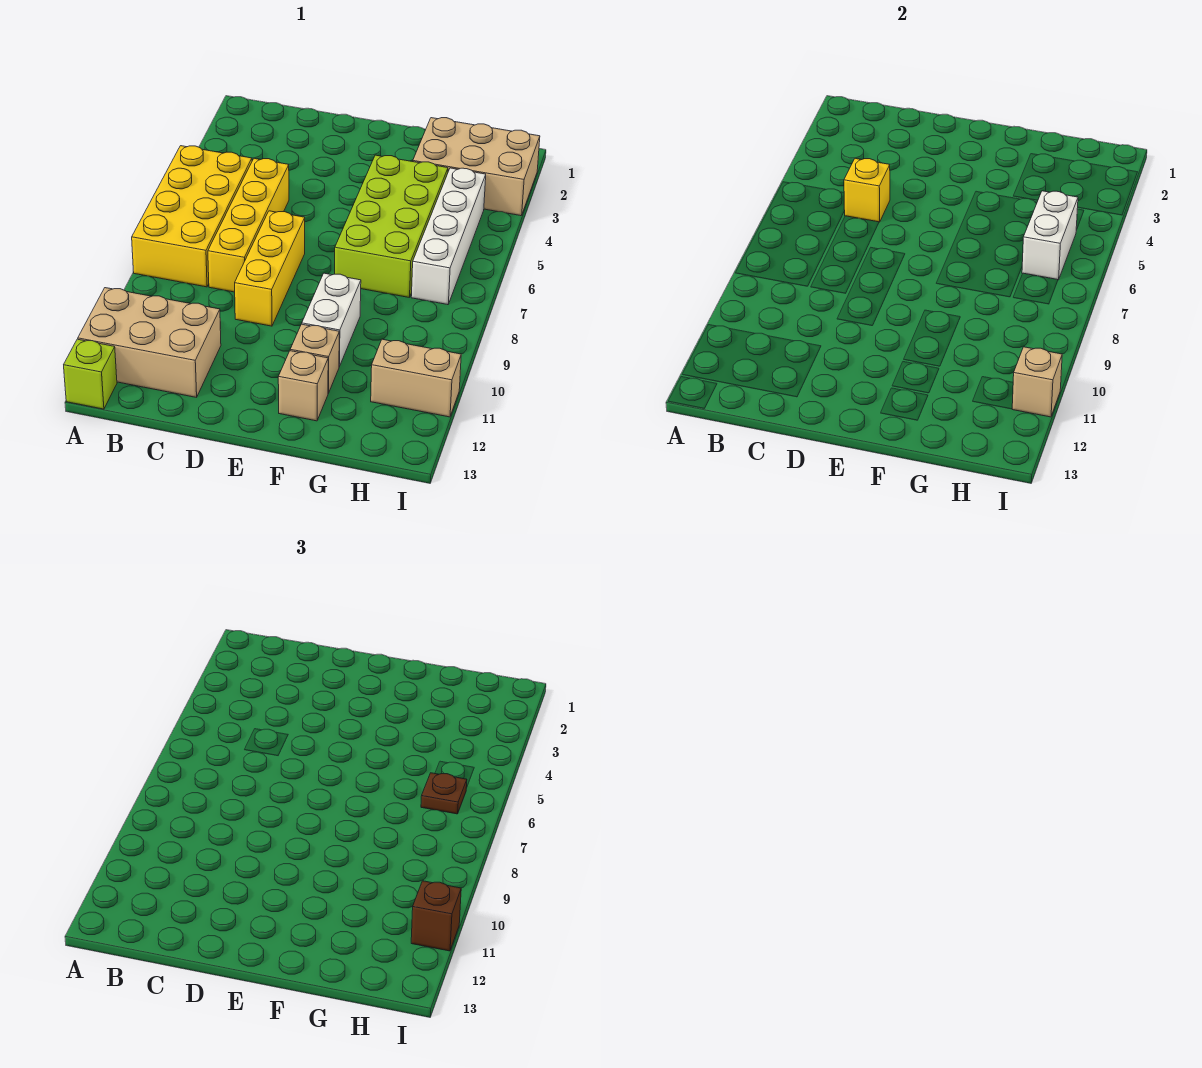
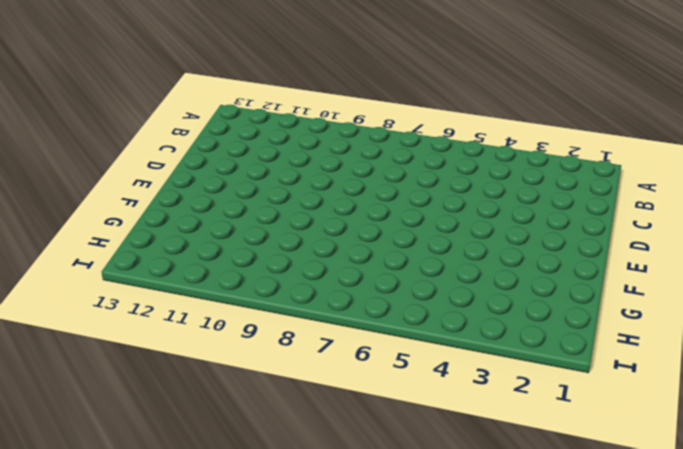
none -> yellow 2x4 brick [132,146,252,287]
none -> tan 2x3 brick [78,288,221,397]
none -> lime 1x1 brick [64,339,117,409]

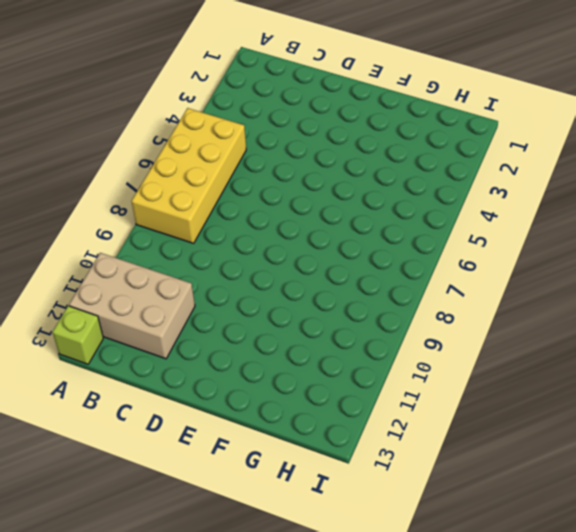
none -> yellow 1x4 brick [208,158,289,292]
none -> yellow 1x3 brick [235,211,305,326]
none -> lime 2x4 brick [335,155,448,297]

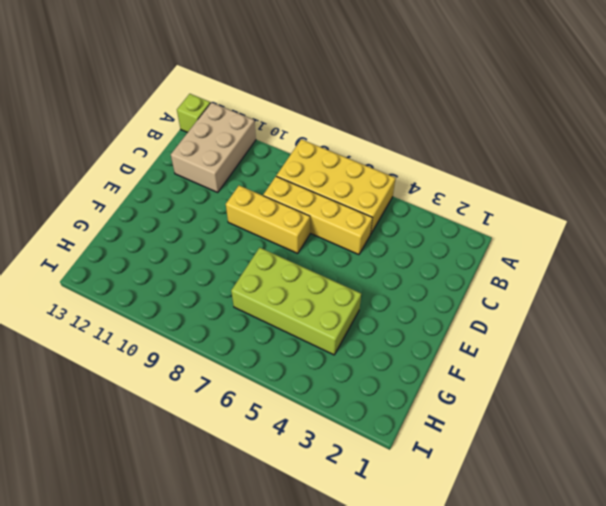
none -> white 1x2 brick [302,273,361,367]
none -> tan 1x1 brick [290,324,339,393]
none -> tan 1x1 brick [278,351,328,421]

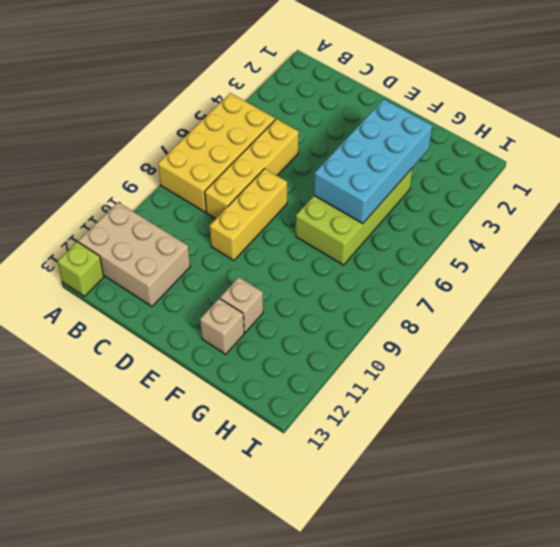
cyan 2x4 brick [314,99,432,224] -> none
none -> white 1x2 brick [302,273,361,367]
none -> tan 2x3 brick [413,118,540,216]
none -> white 1x4 brick [411,168,486,305]

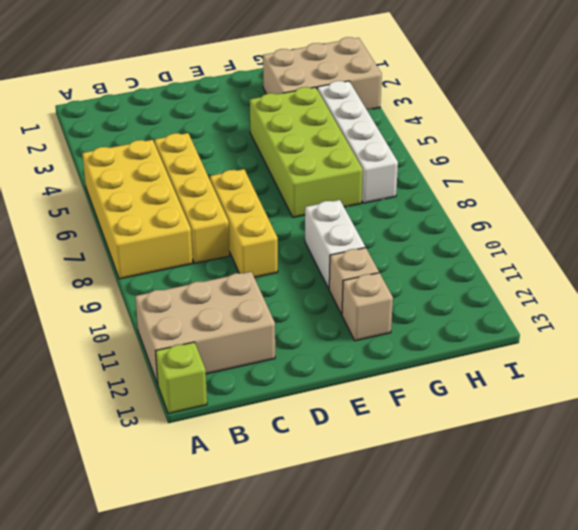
none -> tan 1x2 brick [371,339,461,417]
none -> yellow 1x1 brick [844,158,890,222]
none -> white 1x2 brick [1022,191,1078,280]

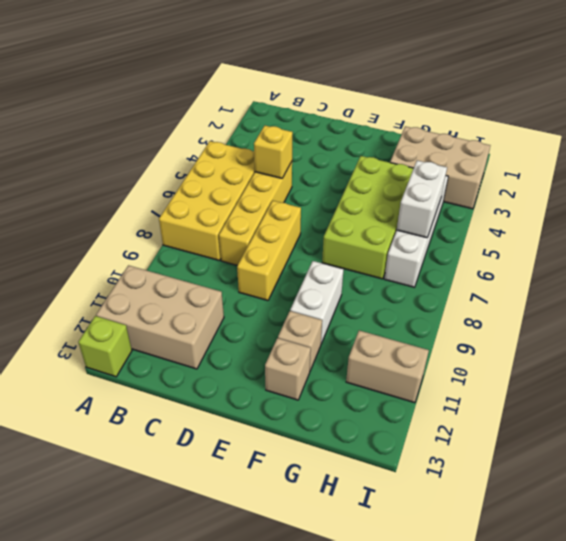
none -> tan 1x1 brick [1012,347,1062,417]
none -> brown 1x1 plate [421,773,467,814]
none -> brown 1x1 brick [411,881,461,951]

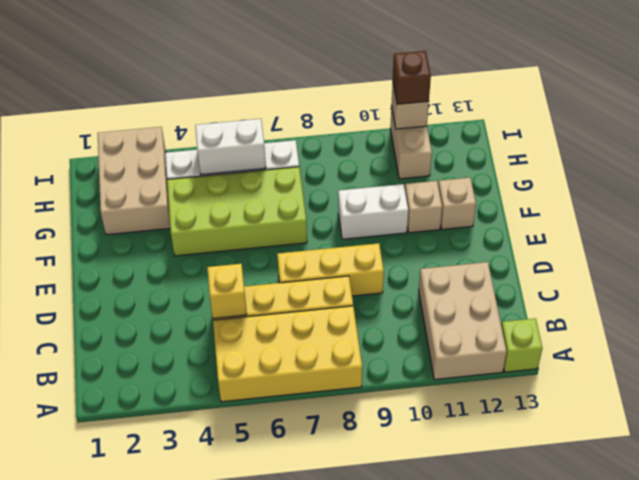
none -> brown 1x1 plate [421,773,467,814]

